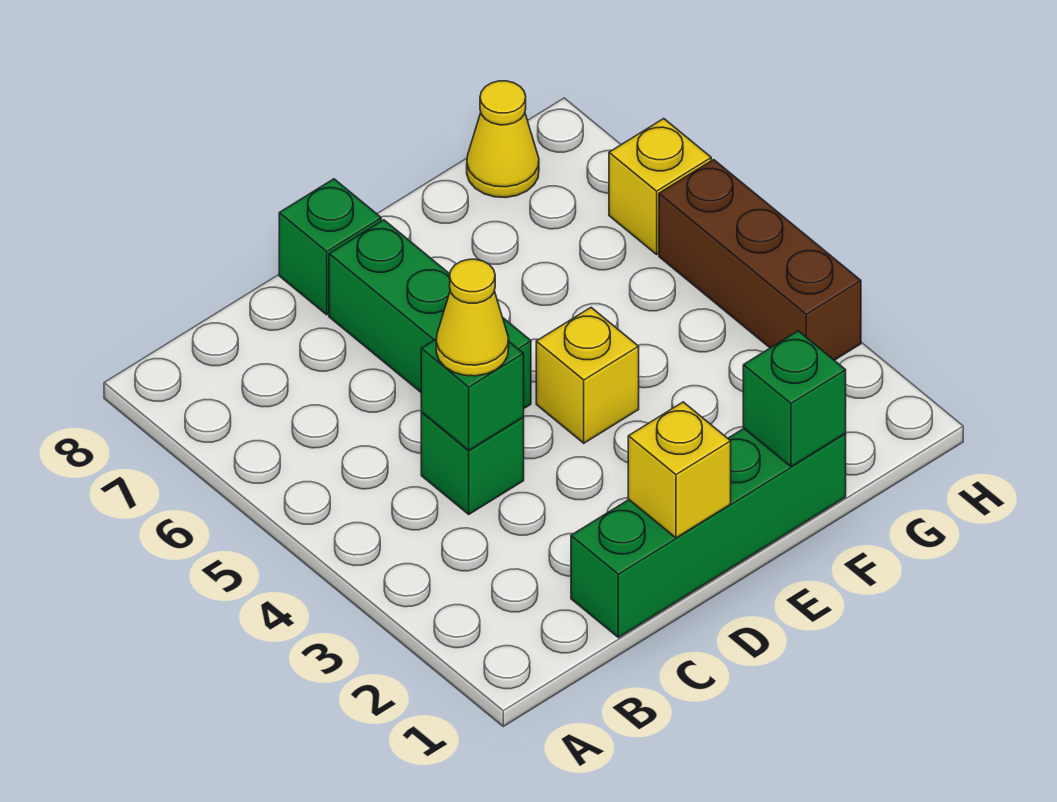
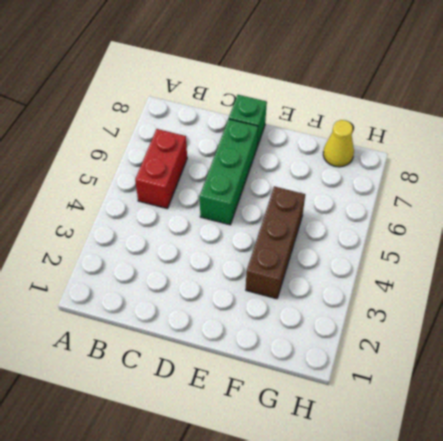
red 1x2 brick [135,129,187,209] -> none
brown 1x3 brick [246,186,305,299] -> brown 1x3 brick moved to [659,160,861,360]
none -> green 1x4 brick [571,429,846,638]
none -> green 1x1 brick [421,412,524,514]
none -> yellow 1x1 brick [536,308,639,443]

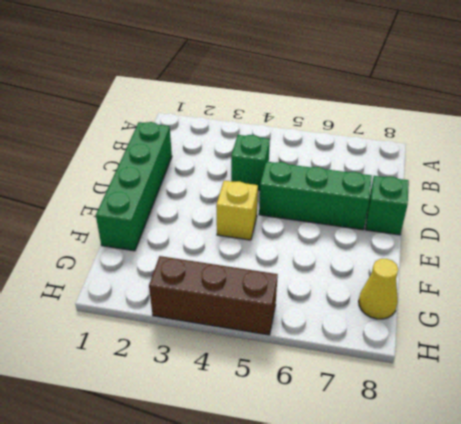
none -> yellow 1x1 brick [609,119,711,254]
none -> green 1x1 brick [421,339,524,450]
none -> yellow 1x1 brick [628,402,731,538]

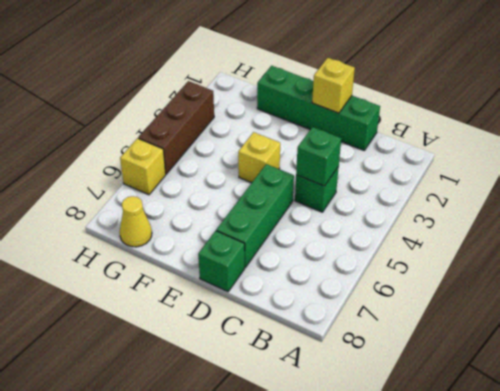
none -> green 1x1 brick [743,331,846,467]
none -> yellow 1x1 cone [436,259,509,376]

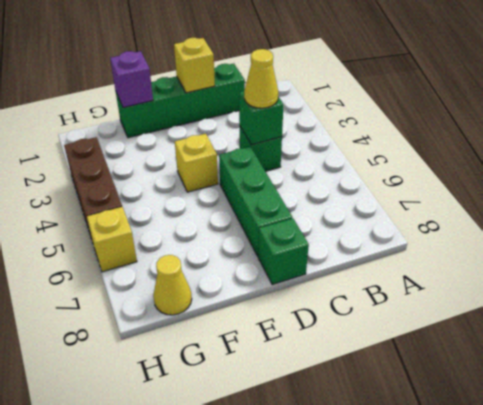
purple 1x1 brick [110,51,153,108] -> green 1x1 brick [743,331,846,467]

